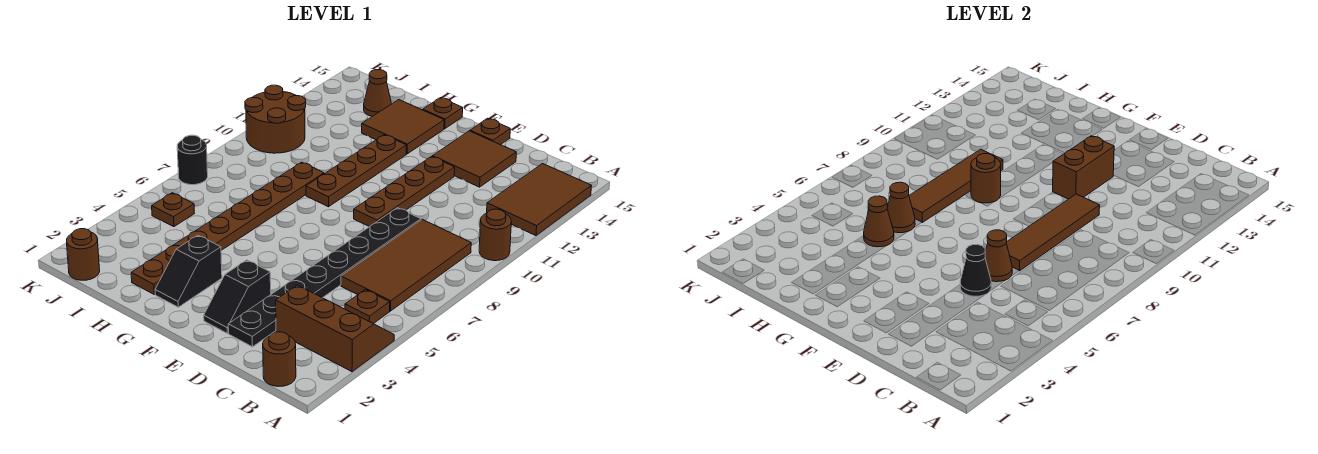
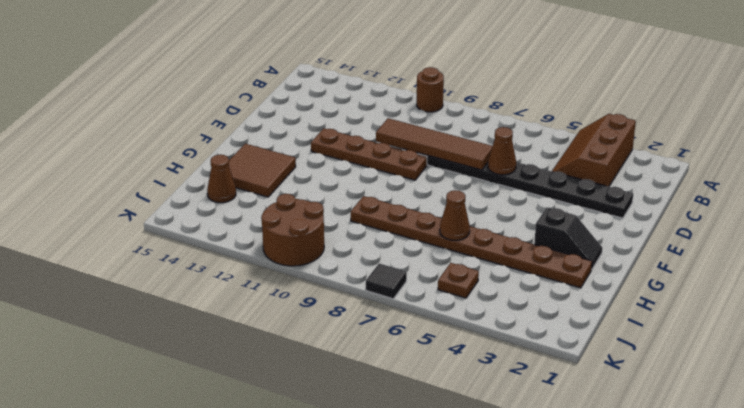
black 1x1 tile [366,264,407,299] -> black 1x1 round brick [177,135,208,185]
none -> brown 2x3 tile [487,164,591,236]
none -> brown 1x1 round brick [263,332,296,387]
none -> brown 1x1 plate [345,290,390,324]

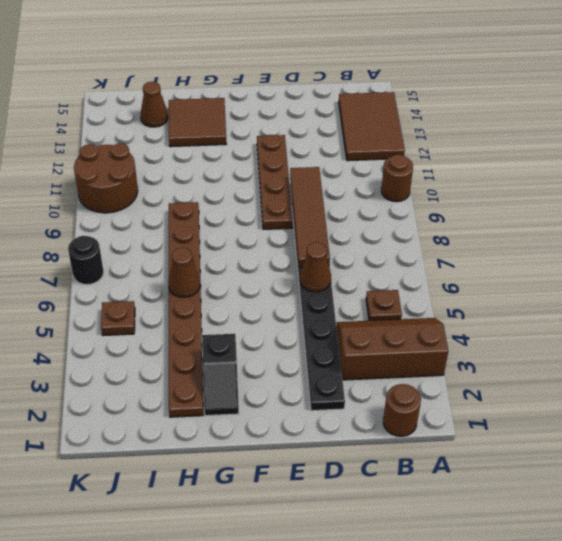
none -> brown 2x4 tile [341,219,471,311]
none -> brown 2x2 tile [432,131,516,187]
none -> black 1x2 slope [204,260,271,333]

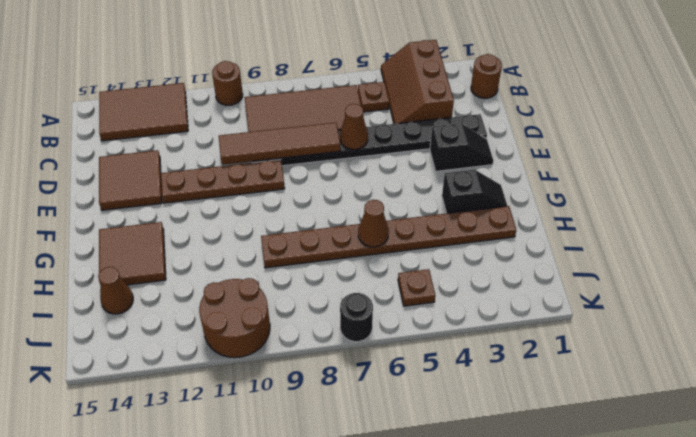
none -> brown 1x1 plate [470,118,510,145]
none -> brown 1x4 plate [306,135,407,207]
none -> brown 1x1 plate [423,98,463,129]

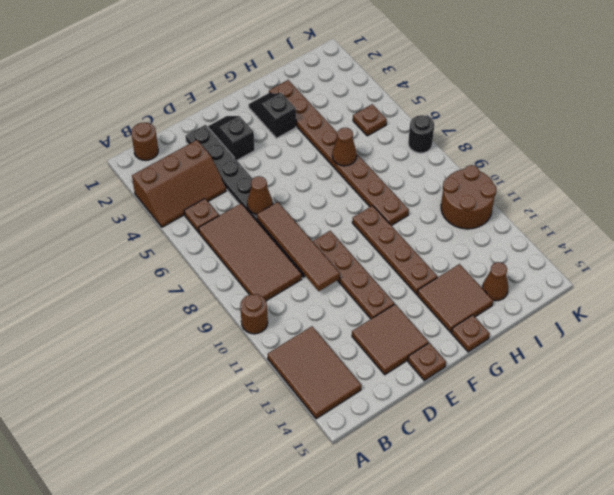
none -> brown 1x1 round brick [67,229,100,280]
none -> black 1x1 cone [960,244,991,296]
none -> brown 1x2 brick [1053,136,1114,199]

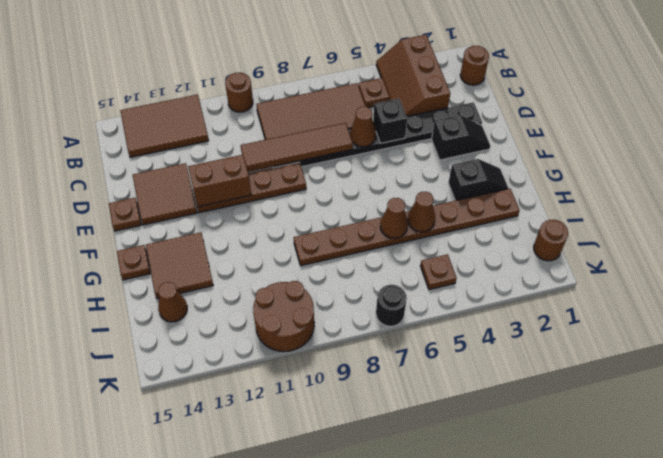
black 1x1 brick [373,98,407,143] -> black 1x1 cone [960,244,991,296]
none -> brown 1x4 plate [306,135,407,207]
none -> brown 1x1 round brick [971,154,1001,203]
none -> brown 1x4 tile [909,149,1003,222]

